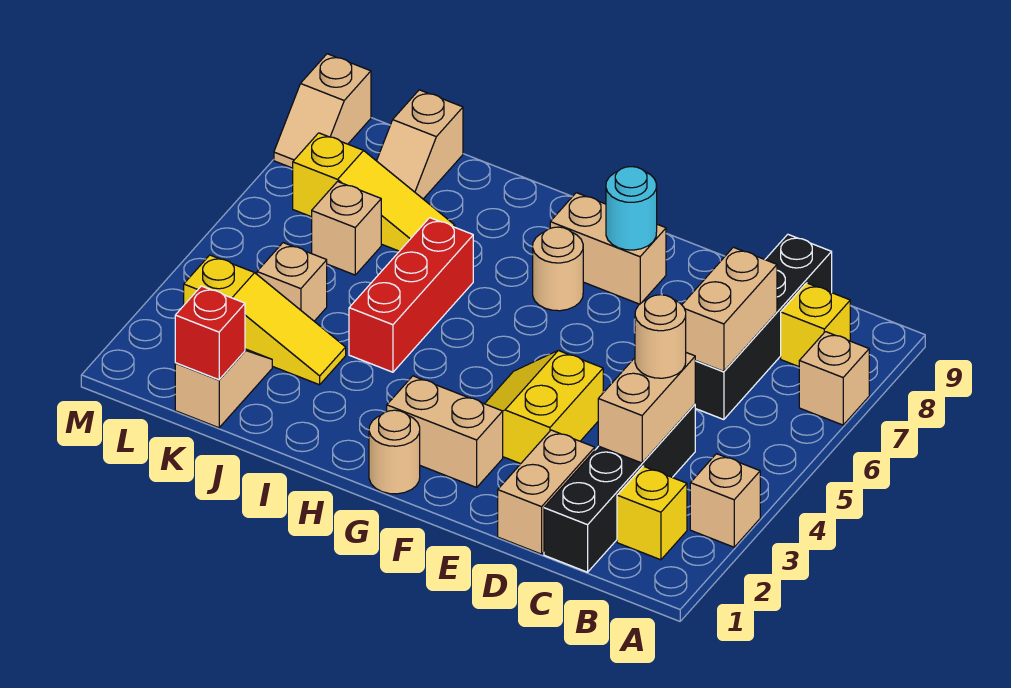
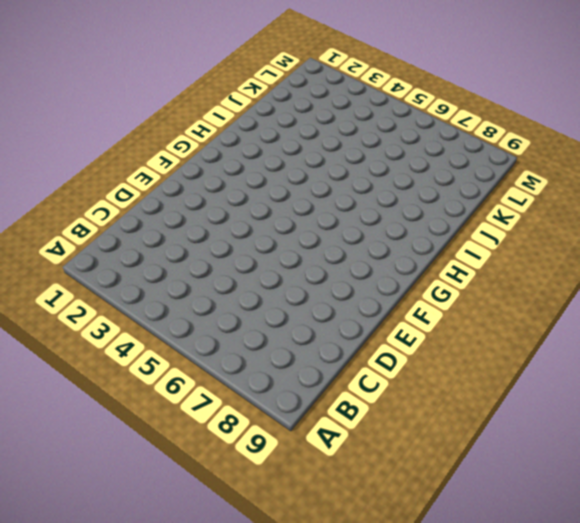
none -> tan 1x1 brick [690,454,760,547]
none -> tan 1x1 brick [799,332,869,425]
none -> yellow 1x1 brick [617,466,687,560]

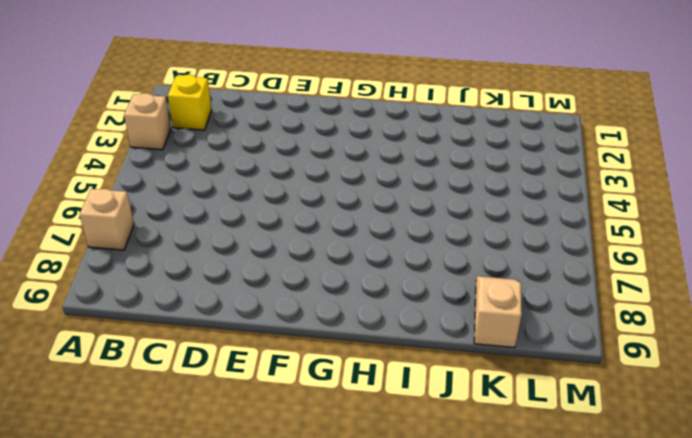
none -> yellow 1x1 brick [781,283,850,367]
none -> black 1x4 brick [544,405,695,572]
none -> black 1x4 brick [695,234,832,420]

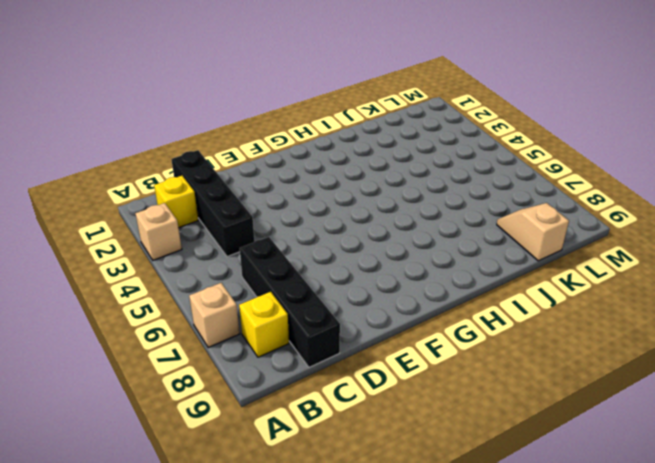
none -> tan 1x2 brick [498,430,595,554]
none -> yellow 2x2 slope [485,350,603,464]
none -> tan 1x2 brick [387,376,503,487]

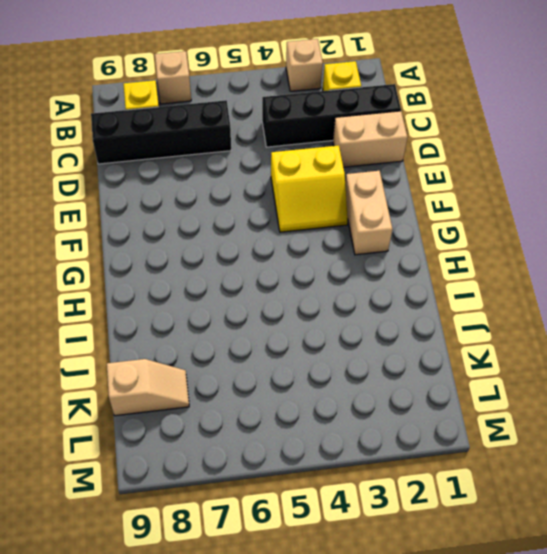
none -> tan 1x2 brick [550,193,666,304]
none -> tan 1x1 round brick [369,410,420,494]
none -> tan 1x1 round brick [533,227,583,311]

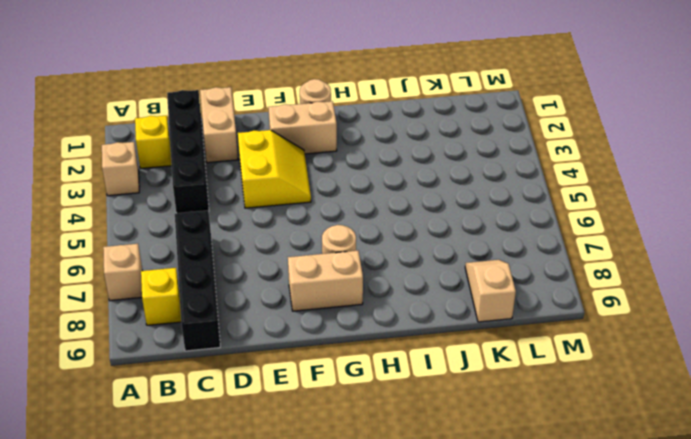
none -> red 1x3 brick [349,218,473,372]
none -> yellow 1x3 slope [184,255,346,385]
none -> yellow 1x3 slope [293,133,455,251]

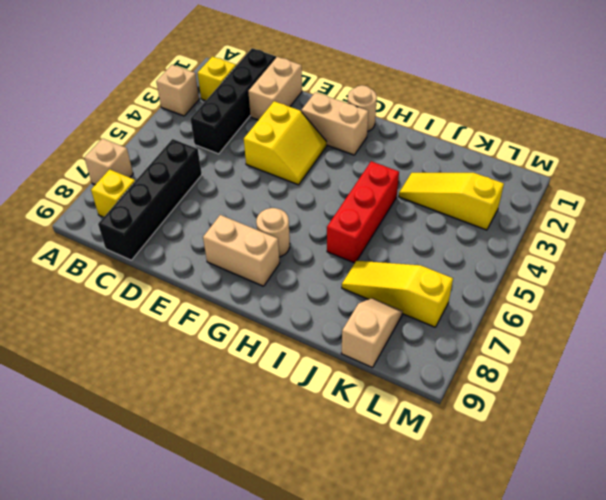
none -> tan 1x2 slope [175,349,272,428]
none -> tan 1x1 brick [257,243,327,321]
none -> tan 1x1 brick [312,182,381,275]

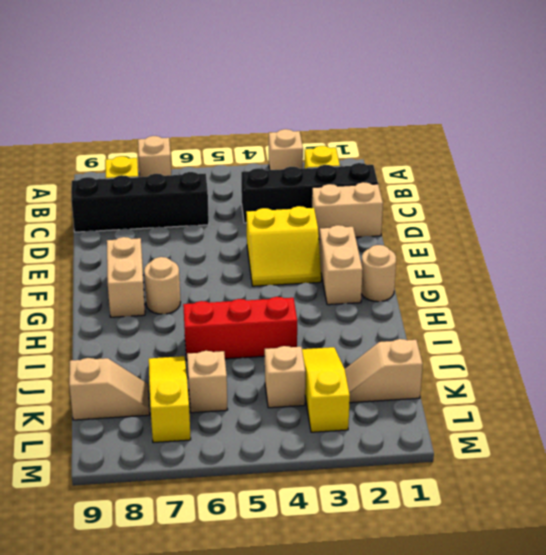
none -> tan 1x2 slope [274,54,371,168]
none -> tan 1x2 brick [598,353,695,463]
none -> tan 1x2 brick [682,247,777,371]

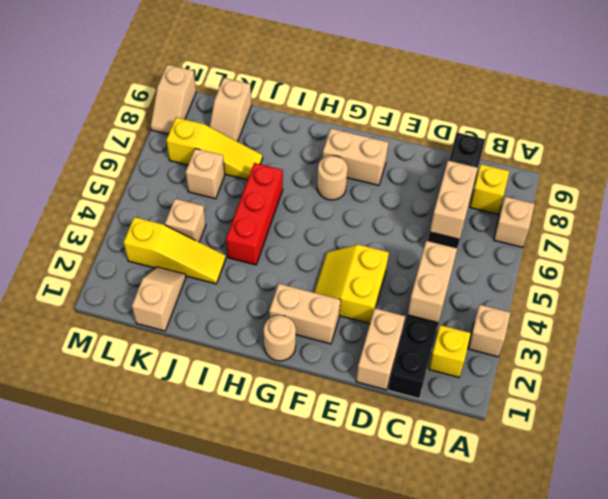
none -> cyan 1x1 round brick [606,167,657,250]
none -> red 1x1 brick [175,286,245,380]
none -> tan 1x1 round brick [635,295,686,378]

